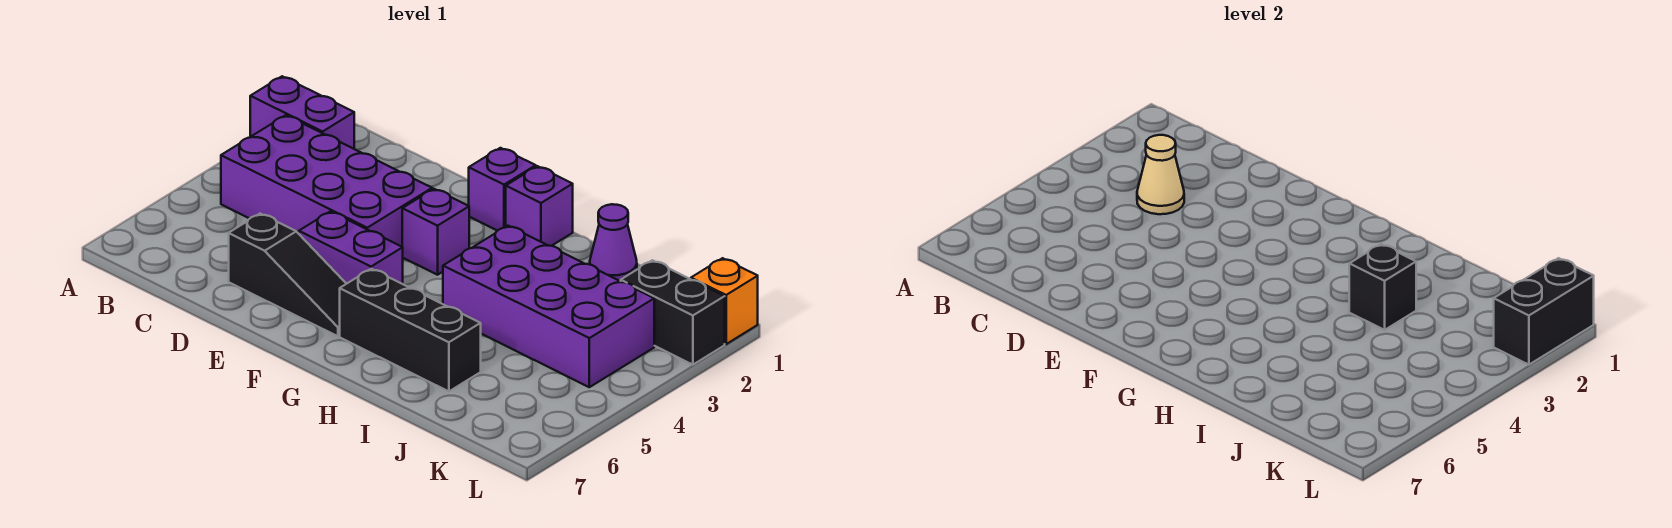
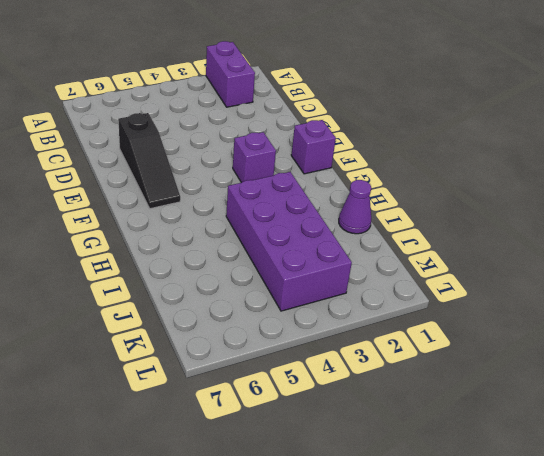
none -> purple 2x4 brick [221,115,432,247]
none -> purple 1x2 brick [299,211,403,284]
none -> purple 1x1 brick [506,166,573,246]

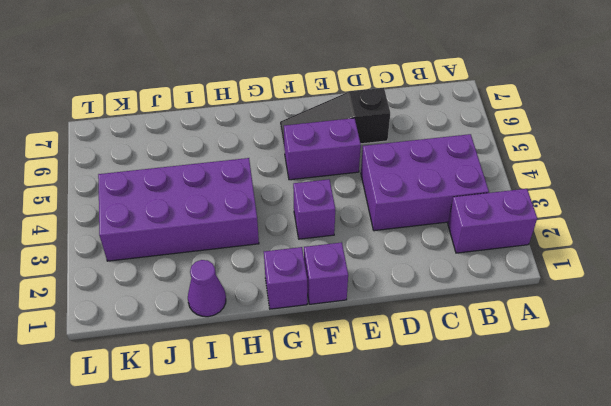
purple 2x3 brick [361,134,489,231] -> purple 2x4 brick [221,115,432,247]
none -> black 1x3 brick [340,269,481,391]
none -> black 1x2 brick [621,260,725,365]
none -> orange 1x1 brick [691,258,758,344]

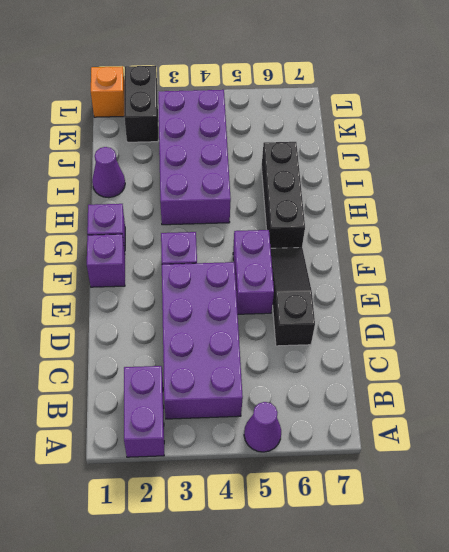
purple 1x1 cone [244,402,281,452] -> none
none -> tan 1x1 cone [1137,135,1184,214]
none -> black 1x1 brick [1349,244,1416,330]
none -> black 1x2 brick [1494,258,1594,365]

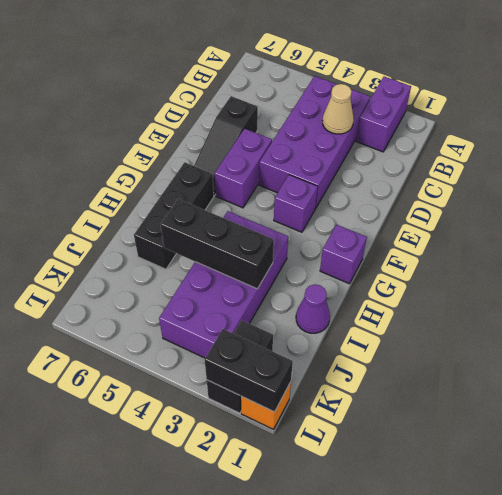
black 1x3 brick [160,199,274,289] -> black 1x1 brick [1349,244,1416,330]
none -> purple 1x1 brick [469,148,536,231]

